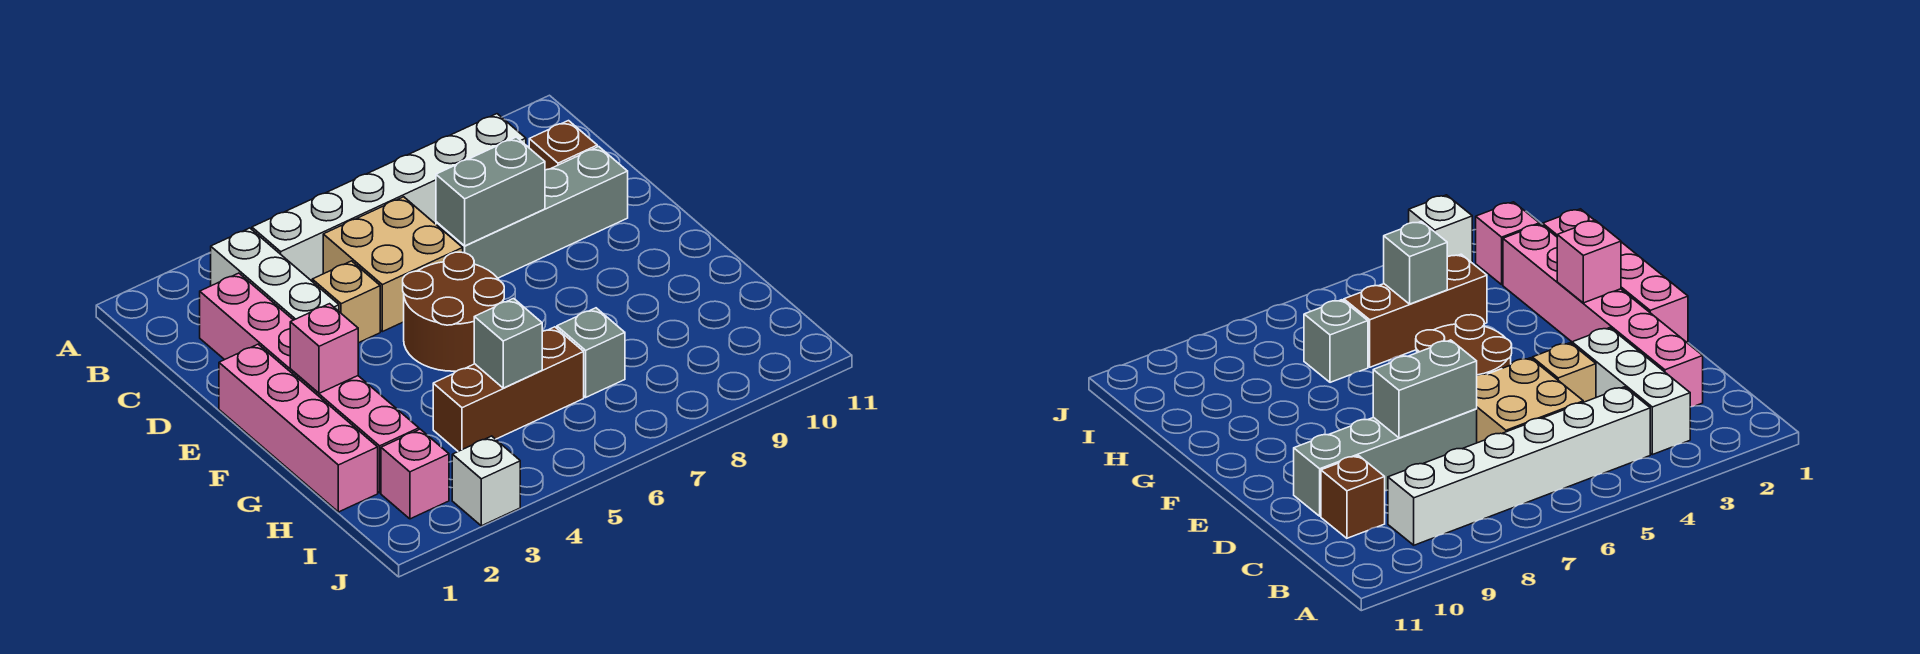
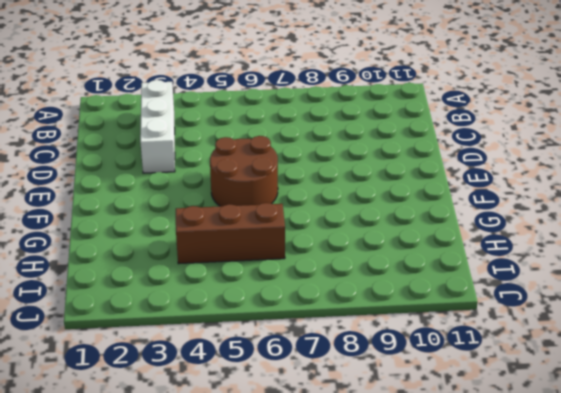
none -> white 1x6 brick [252,114,526,281]
none -> pink 1x6 brick [200,273,419,493]
none -> tan 2x2 brick [323,197,463,332]

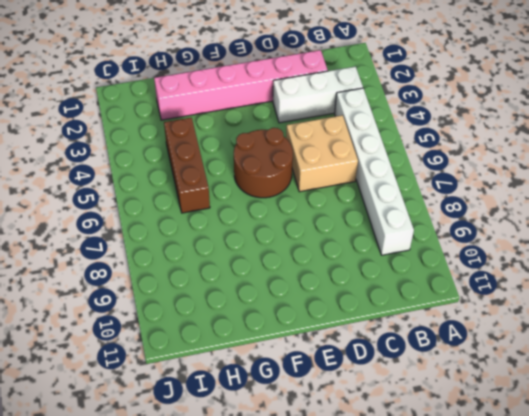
none -> brown 1x1 brick [529,121,597,170]
none -> tan 1x1 brick [312,261,380,343]
none -> grey 1x4 brick [436,147,628,278]

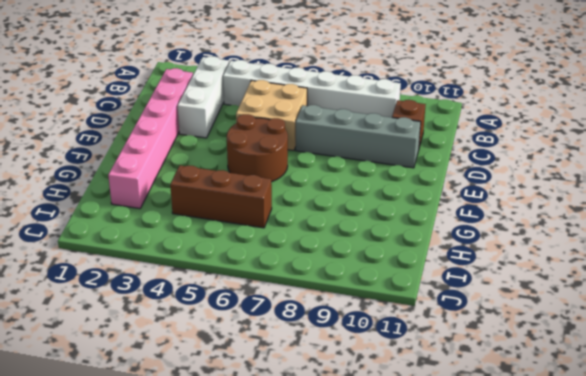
none -> tan 1x1 brick [312,261,380,343]
none -> pink 1x4 brick [219,344,378,512]
none -> grey 1x1 brick [557,308,625,397]

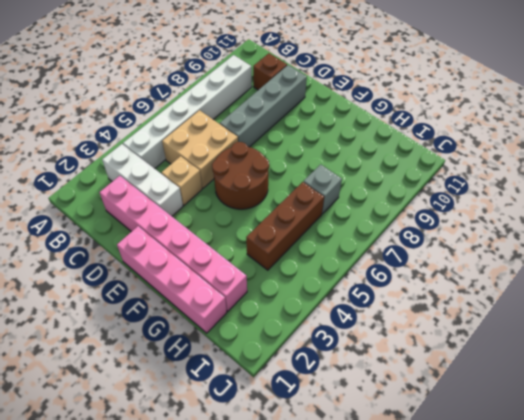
none -> pink 1x1 brick [381,429,449,519]
none -> white 1x1 brick [452,436,520,526]
none -> grey 1x2 brick [436,137,545,246]

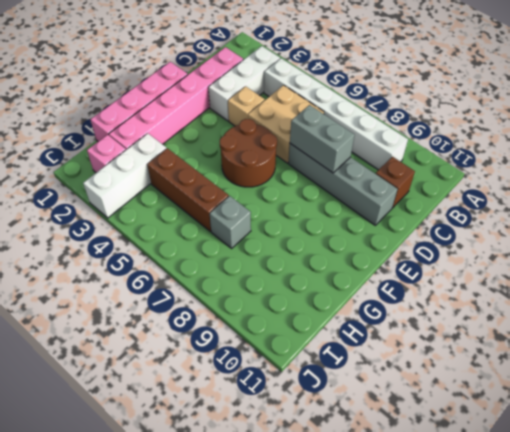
white 1x3 brick [83,133,167,218] -> white 1x1 brick [452,436,520,526]
none -> pink 1x1 brick [290,304,358,393]
none -> grey 1x1 brick [474,298,542,388]

